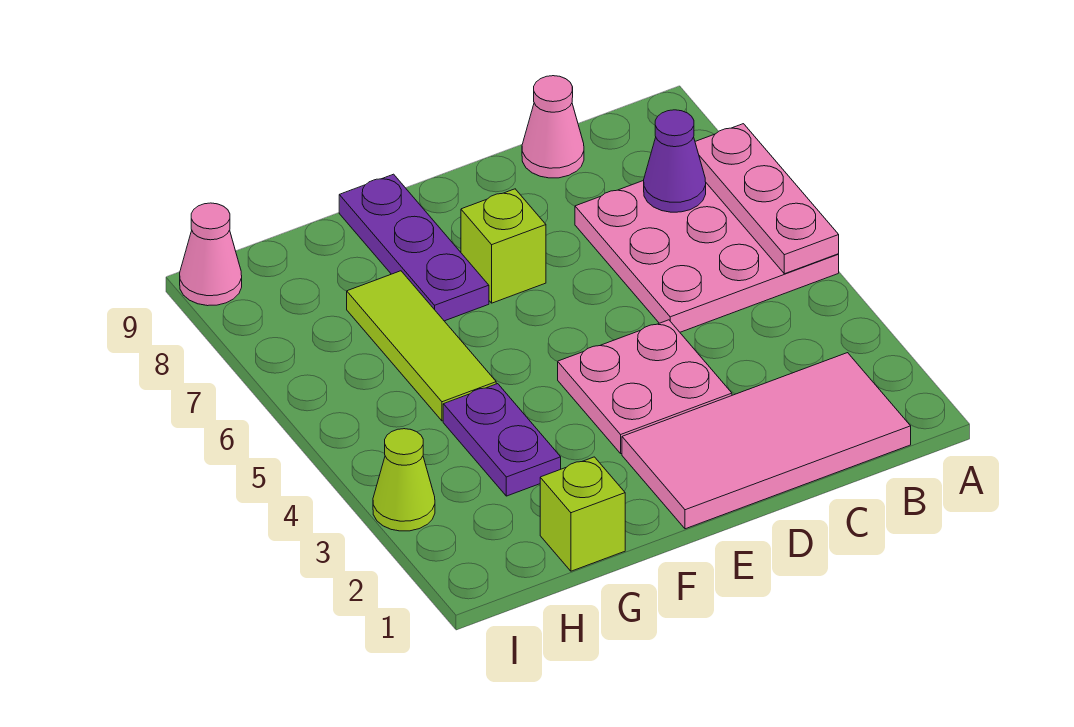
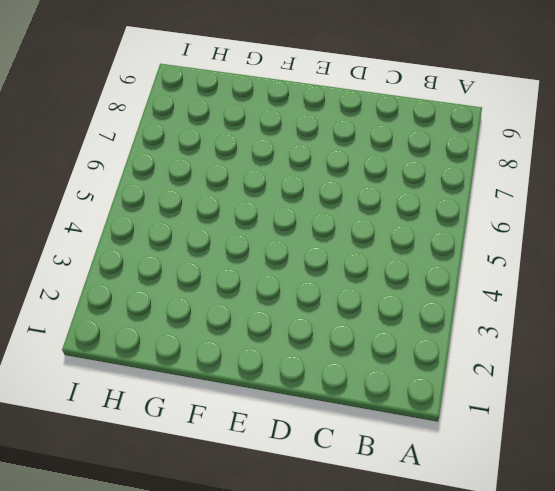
none -> pink 3x3 plate [575,181,839,332]
none -> pink 2x4 tile [622,353,911,529]
none -> pink 1x1 cone [522,76,584,178]

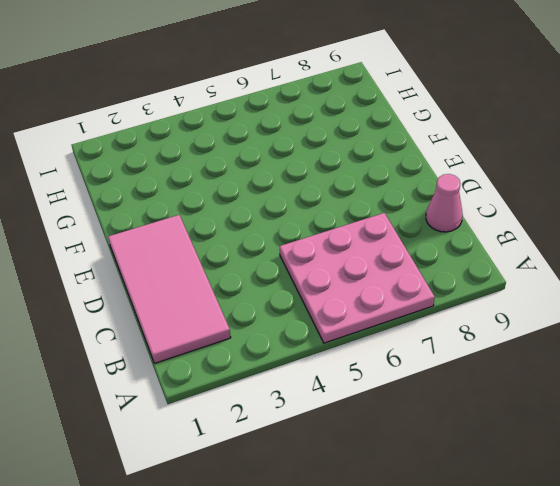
none -> pink 2x2 plate [558,320,732,453]
none -> lime 1x1 brick [461,189,546,303]
none -> purple 1x3 plate [339,174,489,321]

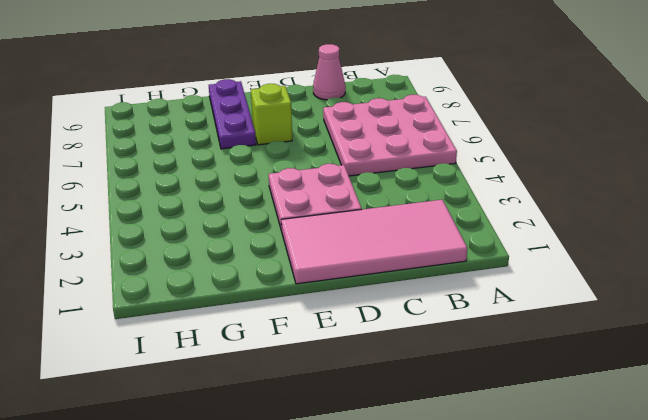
none -> lime 1x1 brick [540,457,625,571]
none -> purple 1x2 plate [443,384,561,496]
none -> lime 1x3 tile [347,271,496,421]

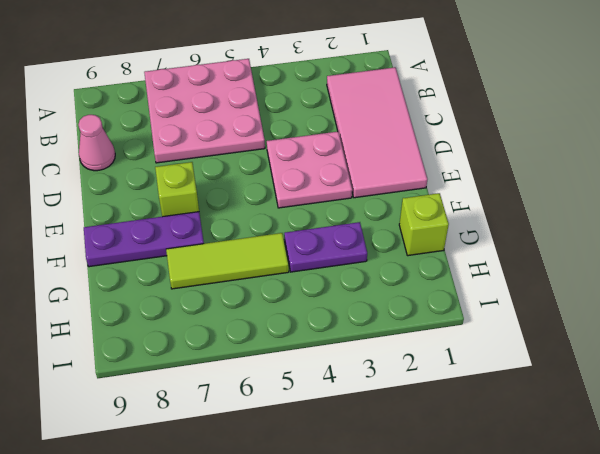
none -> lime 1x1 cone [373,429,435,531]
none -> pink 1x1 cone [180,203,242,306]
none -> pink 1x3 plate [695,124,839,274]

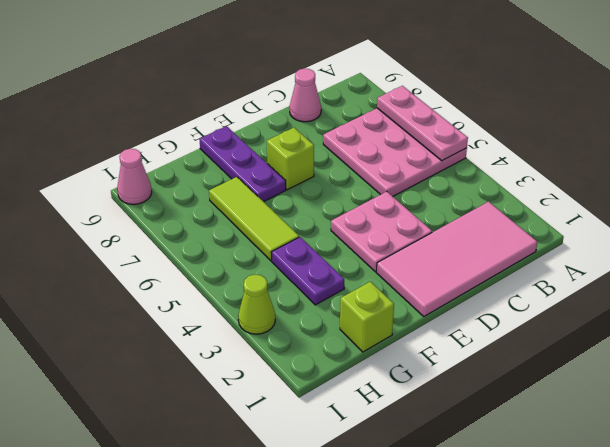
none -> purple 1x1 cone [644,110,706,212]

